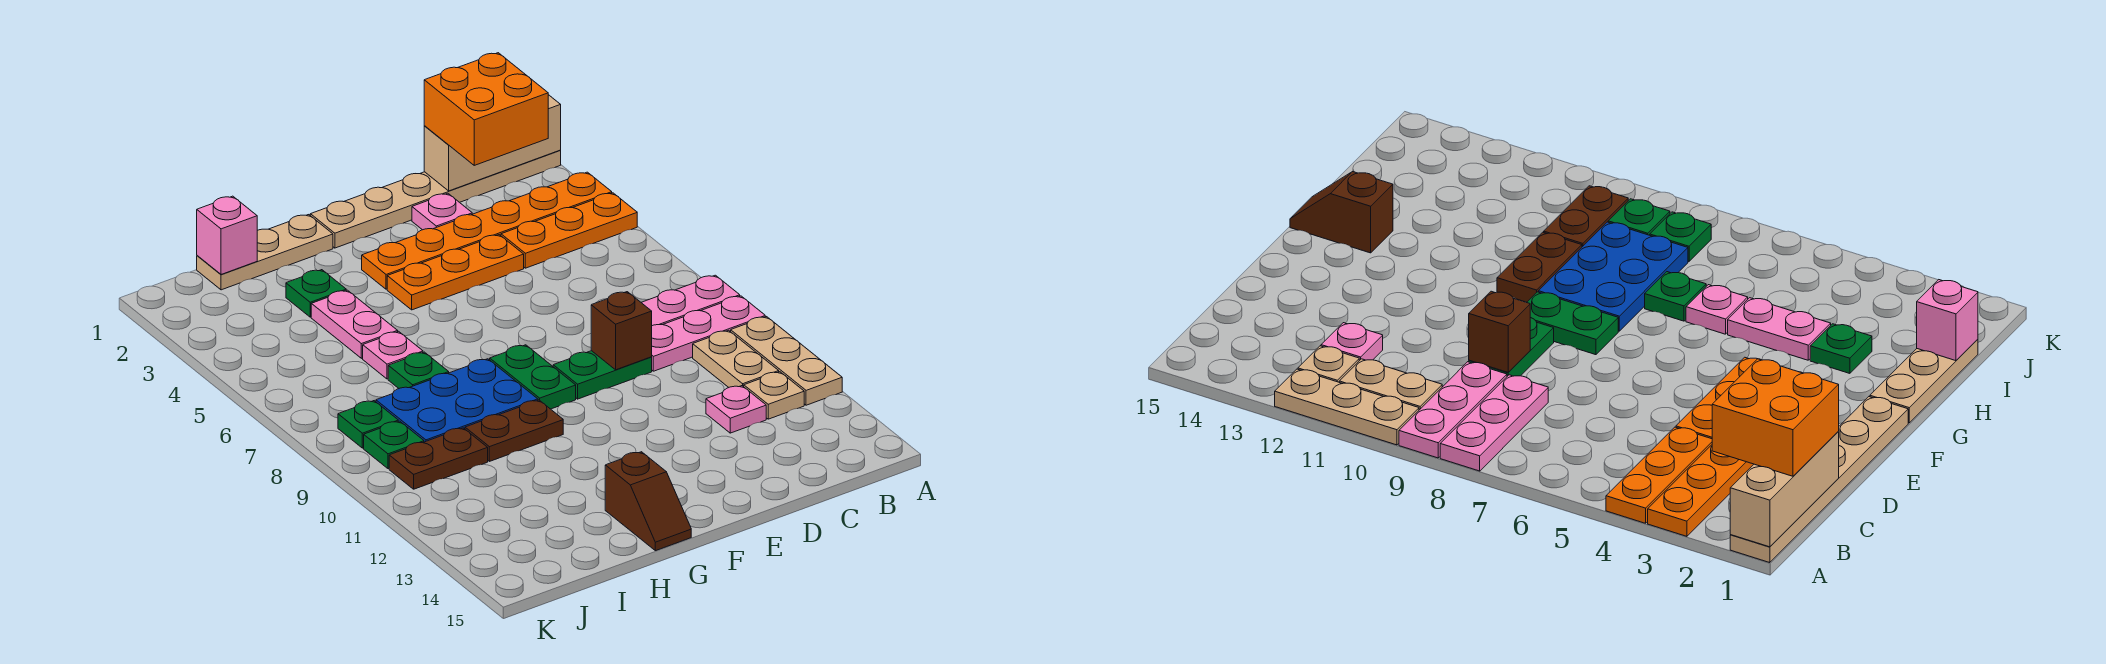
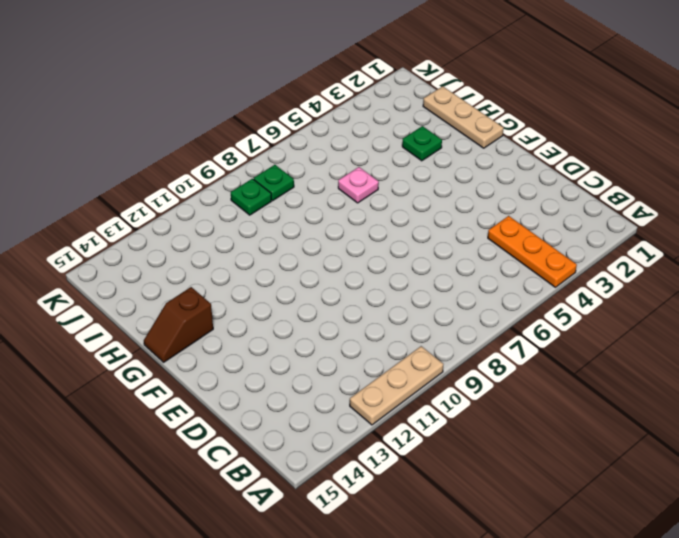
none -> tan 1x6 plate [310,150,561,248]
none -> orange 1x6 plate [362,172,612,289]
none -> pink 1x3 plate [641,275,740,326]

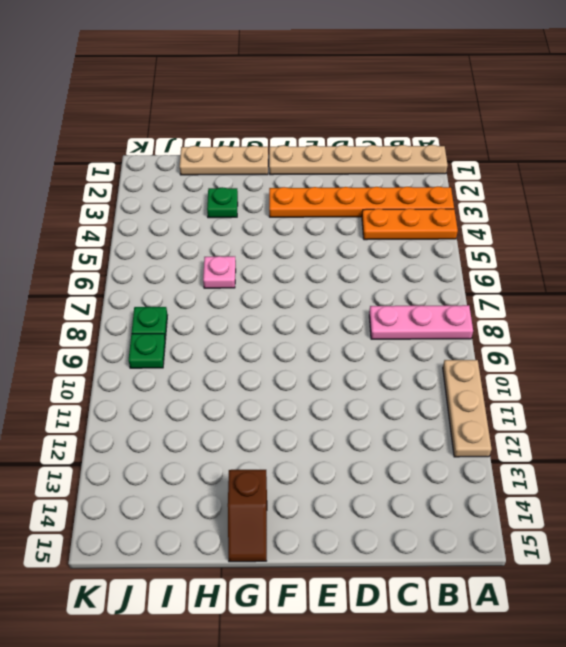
none -> pink 1x3 plate [652,296,765,371]
none -> tan 1x2 plate [693,330,779,387]
none -> tan 1x1 plate [744,372,804,419]

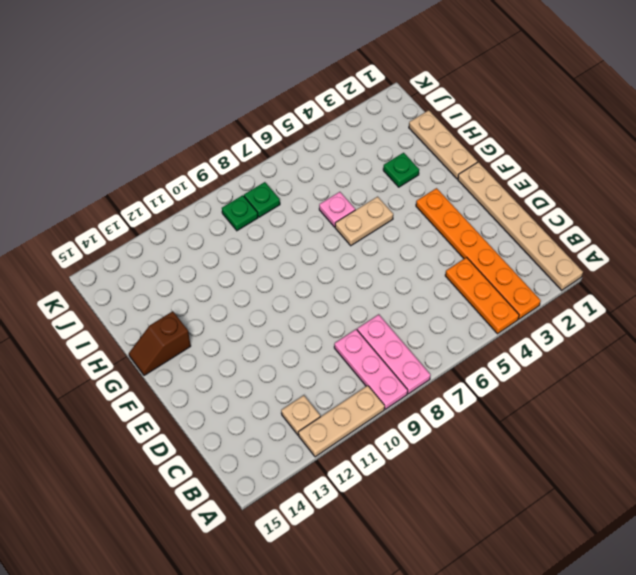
tan 1x2 plate [335,197,393,246] -> tan 1x2 plate moved to [693,330,779,387]
none -> pink 1x1 plate [706,386,766,433]
none -> pink 1x1 plate [412,193,472,230]
none -> orange 1x3 plate [387,235,524,310]

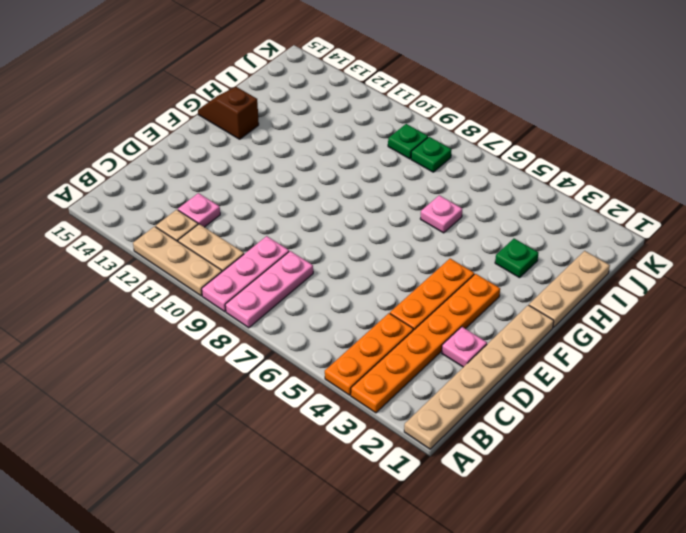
none -> green 1x2 plate [553,351,652,399]
none -> green 1x2 plate [490,345,576,409]
none -> blue 2x3 plate [376,359,538,442]

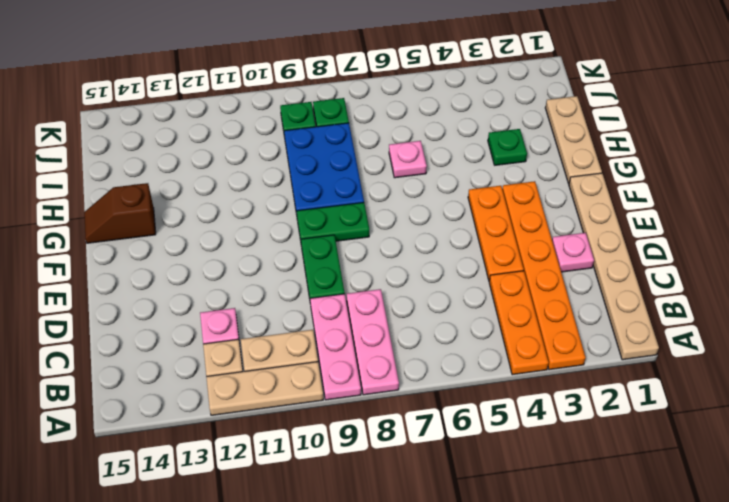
none -> brown 1x2 plate [465,400,563,461]
none -> pink 1x2 plate [311,290,398,358]
none -> green 1x1 plate [388,352,449,388]

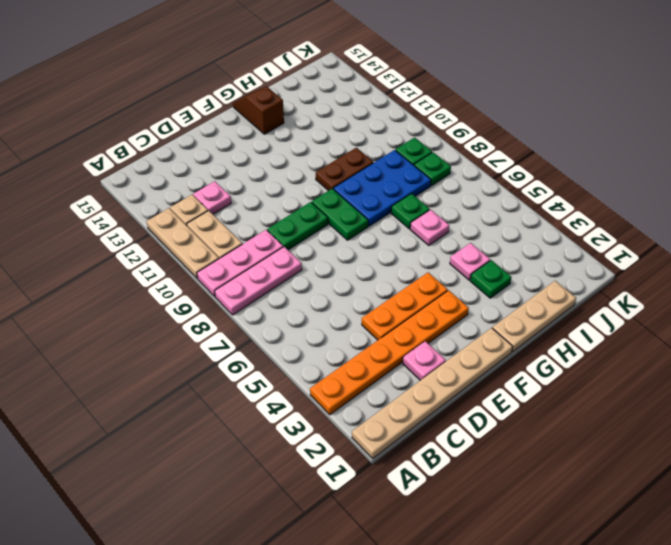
pink 1x1 plate [450,243,490,280] -> pink 1x2 plate [311,290,398,358]
none -> orange 1x3 plate [501,193,637,268]
none -> brown 1x2 plate [389,428,488,489]
none -> tan 1x3 brick [424,95,561,191]

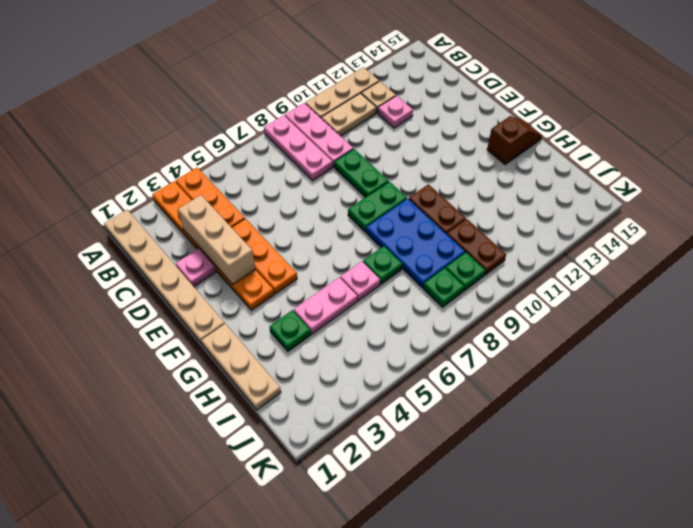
tan 1x3 brick [178,195,255,284] -> tan 1x3 brick moved to [424,95,561,191]
none -> brown 1x1 brick [591,292,652,370]
none -> pink 1x1 brick [197,196,257,274]
none -> orange 2x2 brick [424,53,548,165]

